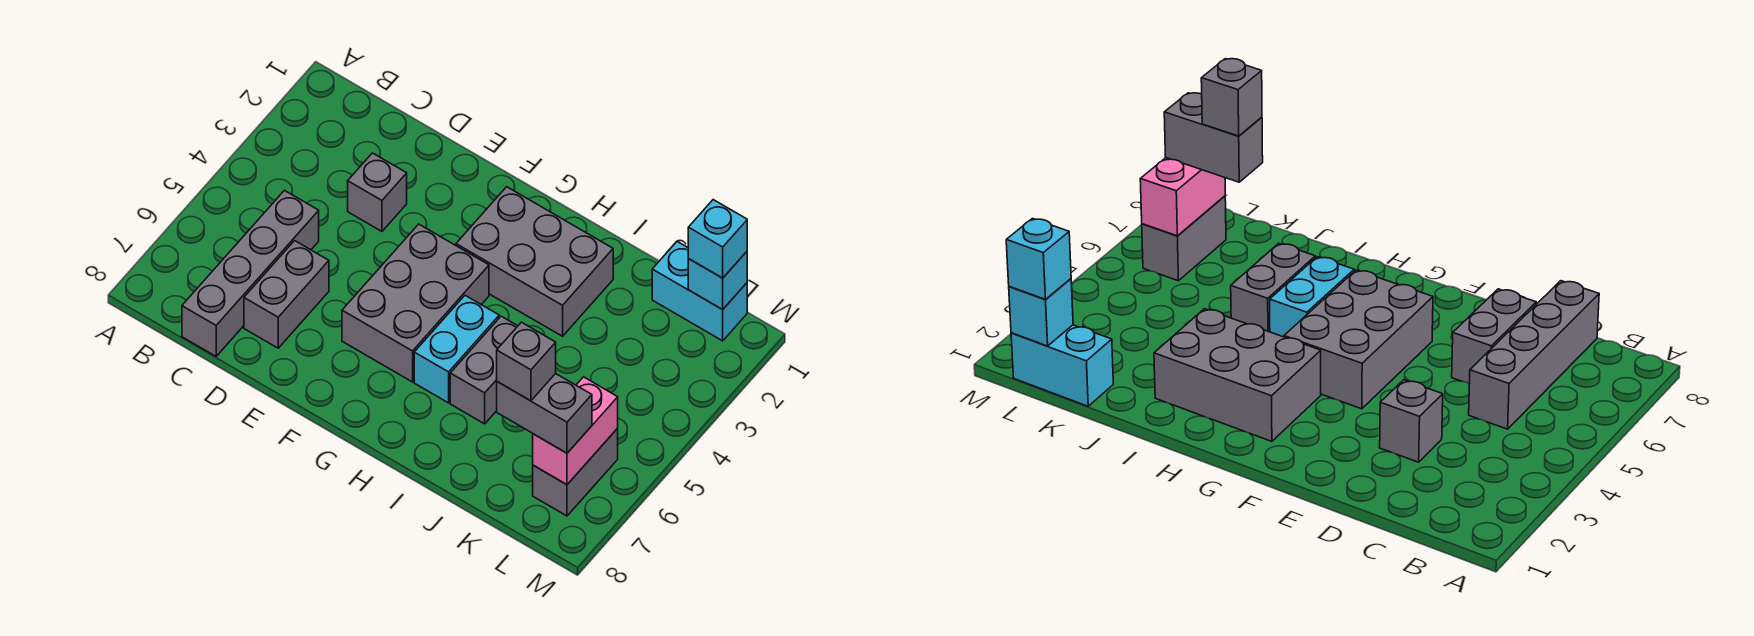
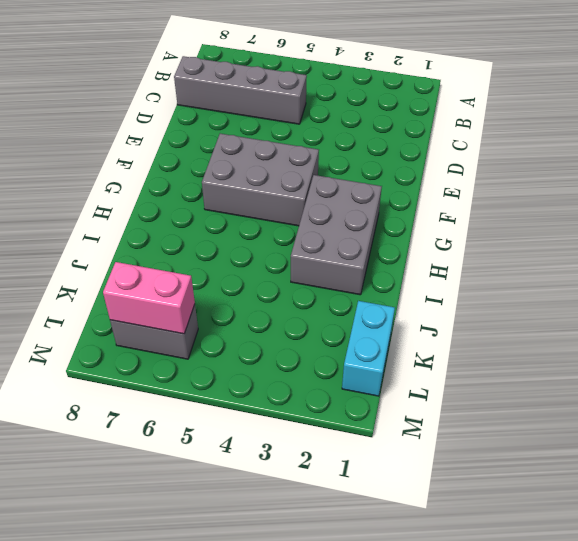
none -> grey 1x1 brick [348,153,407,231]
none -> grey 1x2 brick [244,241,329,348]
none -> cyan 1x2 brick [414,295,499,403]

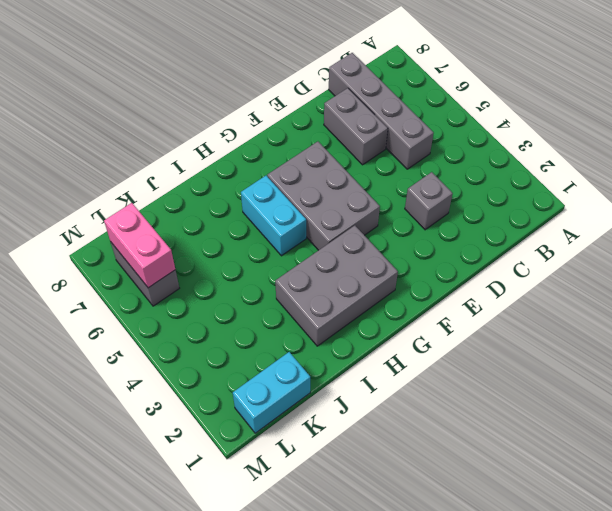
none -> grey 1x2 brick [450,316,518,424]
none -> cyan 1x1 brick [688,252,747,310]
none -> grey 1x2 brick [497,374,592,453]

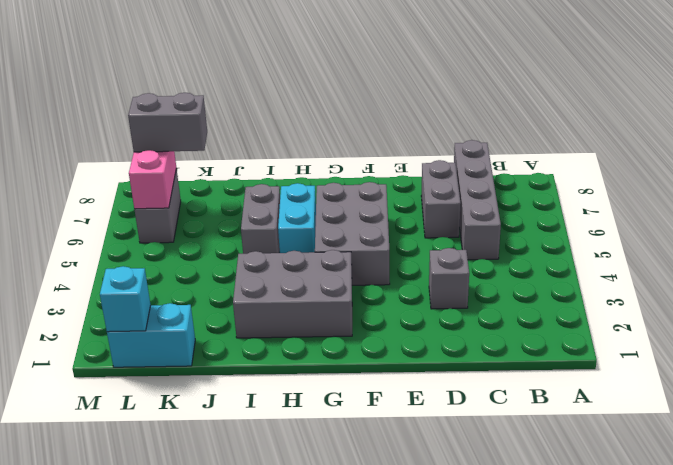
none -> cyan 1x1 brick [688,200,747,278]
none -> grey 1x1 brick [497,322,556,401]

